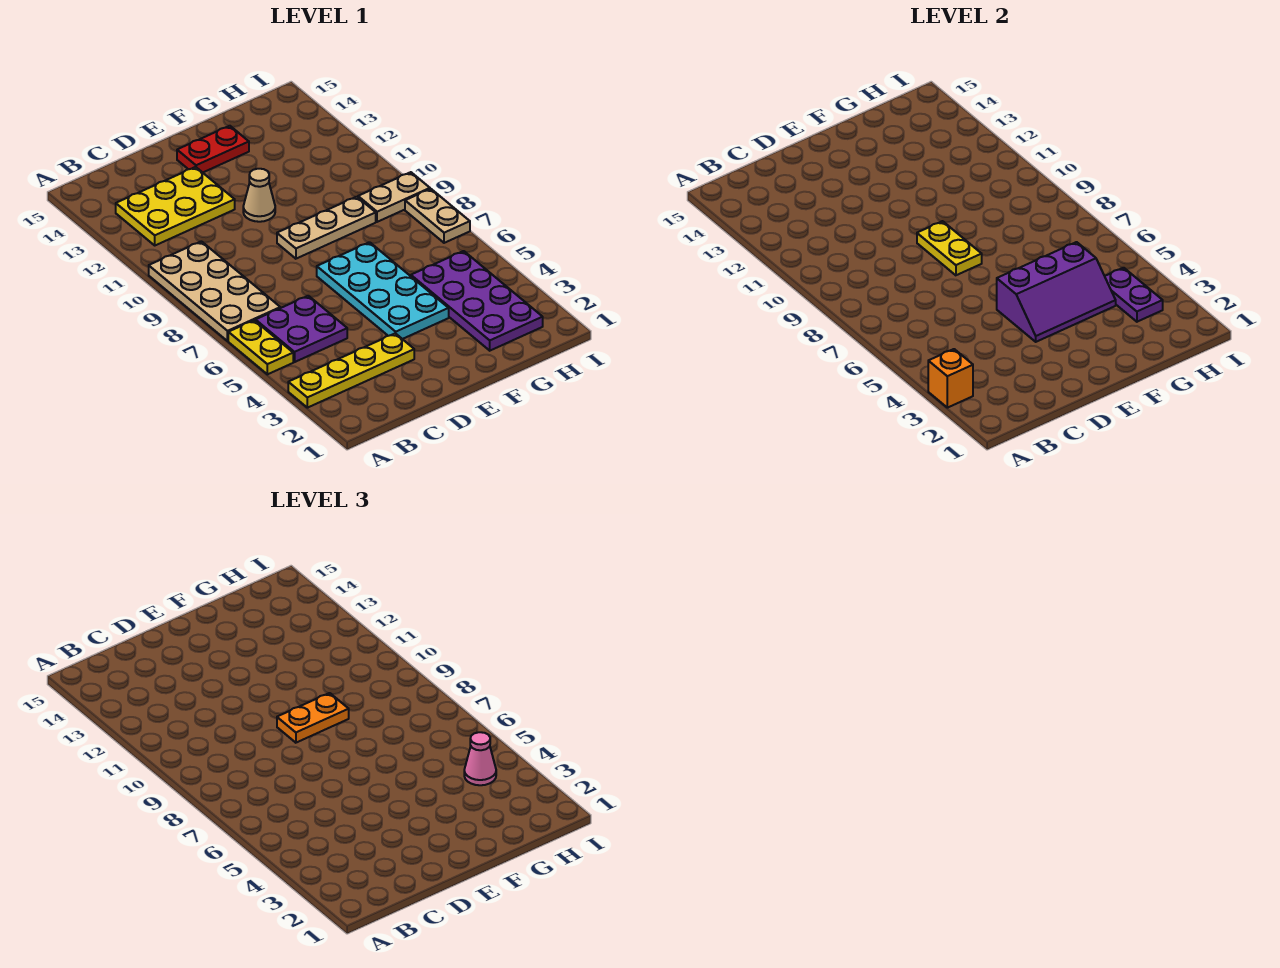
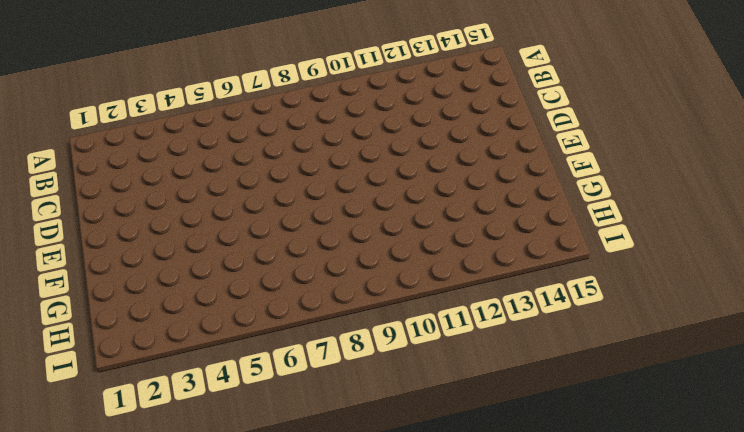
none -> yellow 1x4 plate [288,333,414,408]
none -> yellow 1x2 plate [228,320,293,374]
none -> tan 2x4 plate [149,241,280,341]

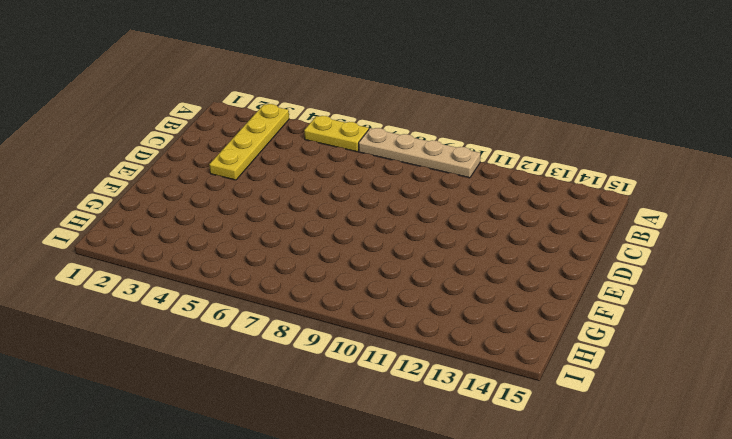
tan 1x4 plate [359,128,480,178] -> tan 2x4 plate [149,241,280,341]
none -> purple 2x2 plate [256,296,347,362]
none -> yellow 2x3 plate [116,167,235,245]
none -> cyan 2x4 plate [317,242,449,339]

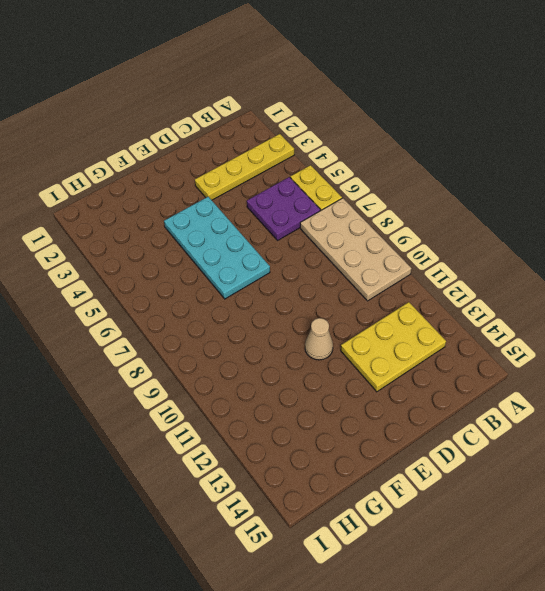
none -> tan 1x3 plate [277,197,376,259]
none -> red 1x2 plate [177,126,249,172]
none -> purple 2x4 plate [411,251,543,351]

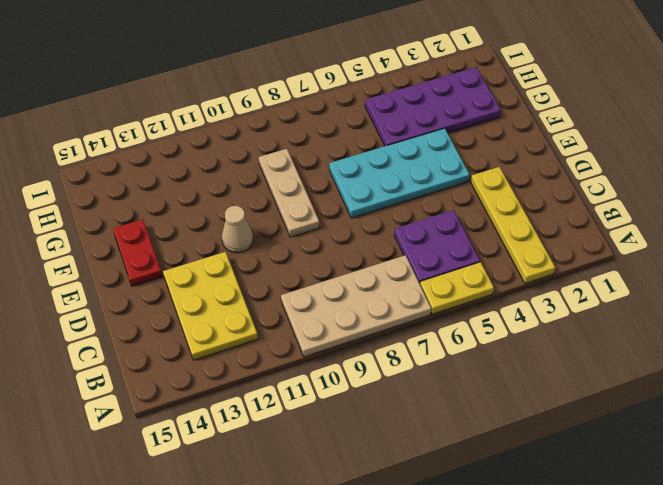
none -> tan 1x2 plate [358,172,430,222]
none -> tan 1x2 plate [405,189,470,243]
none -> orange 1x1 brick [928,349,973,408]

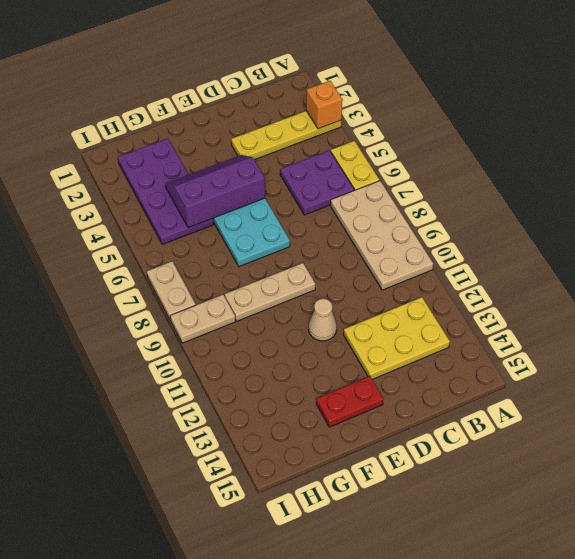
none -> yellow 1x2 plate [917,221,982,275]
none -> purple 1x2 plate [1105,268,1163,322]
none -> orange 1x2 plate [277,693,349,743]

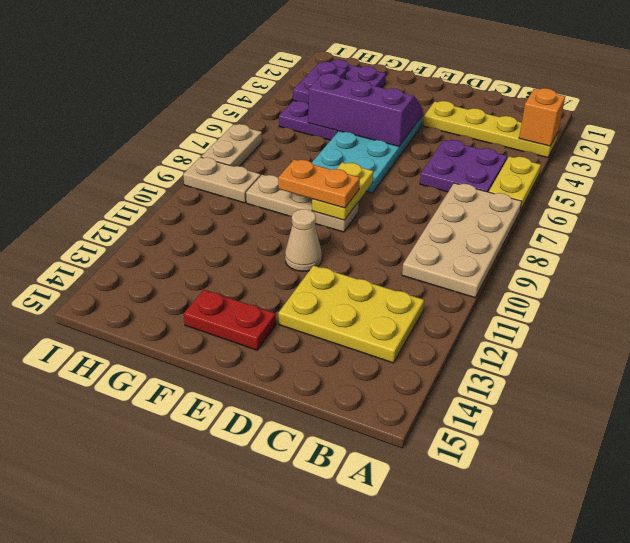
none -> pink 1x1 cone [464,732,496,785]

